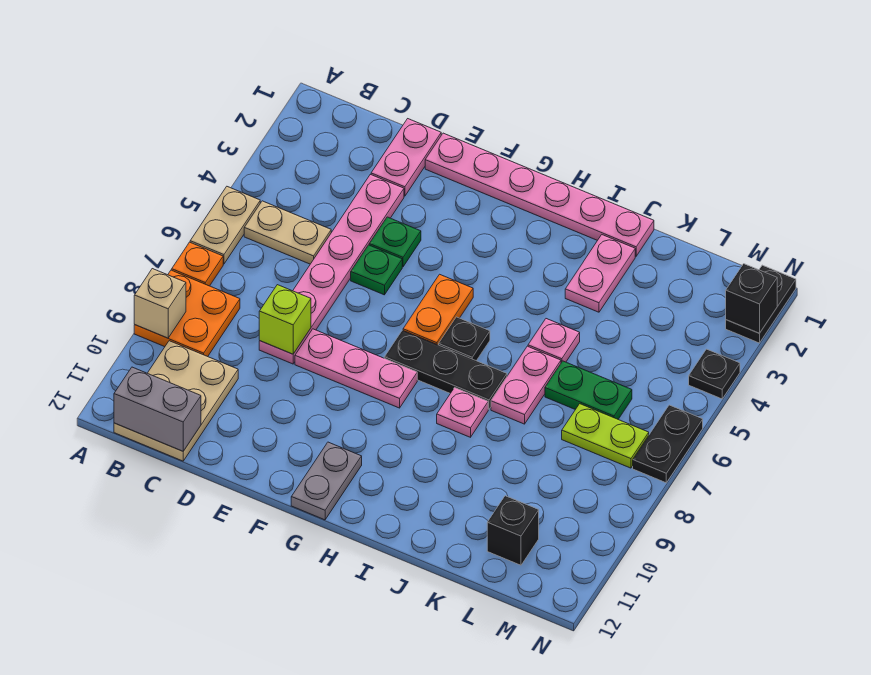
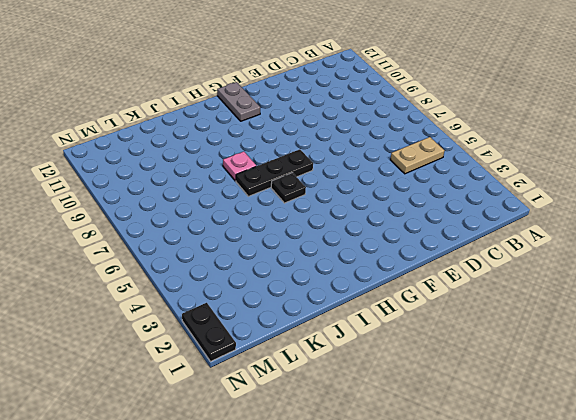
none -> tan 1x2 plate [190,187,260,264]
none -> orange 1x1 plate [172,242,223,286]
none -> orange 2x2 plate [134,270,240,357]

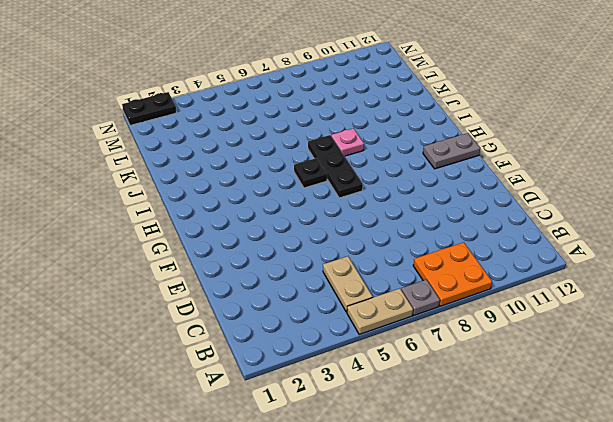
grey 1x1 plate [401,280,440,315] -> orange 1x1 plate [172,242,223,286]
none -> tan 2x3 plate [114,341,238,461]
none -> pink 1x2 plate [371,119,441,196]
none -> pink 1x6 plate [259,174,404,364]

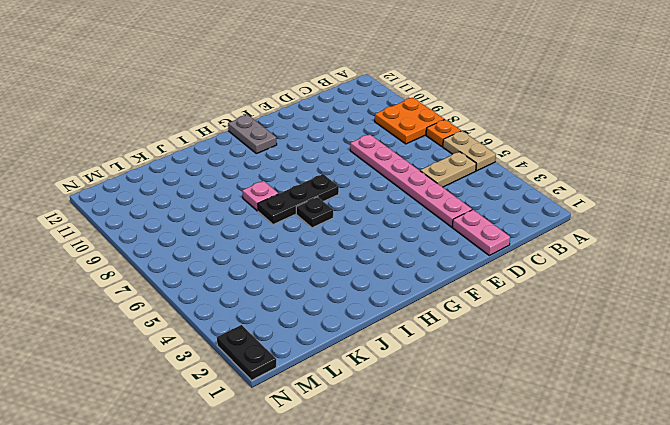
none -> tan 2x3 plate [114,341,238,461]
none -> pink 1x6 plate [425,133,654,256]
none -> green 1x1 plate [369,217,421,267]

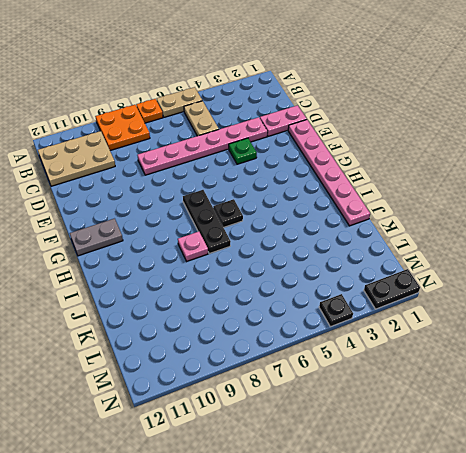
none -> green 1x1 plate [351,245,402,295]
none -> pink 1x3 plate [295,329,417,408]
none -> orange 1x2 plate [403,274,473,345]

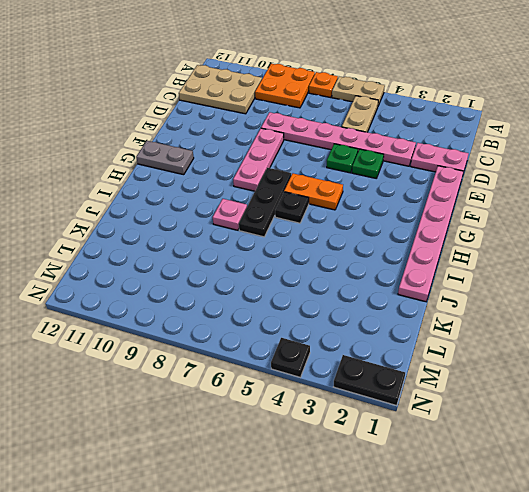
none -> pink 1x2 plate [565,235,635,312]
none -> pink 1x1 plate [528,319,580,363]
none -> pink 1x2 plate [491,346,561,424]

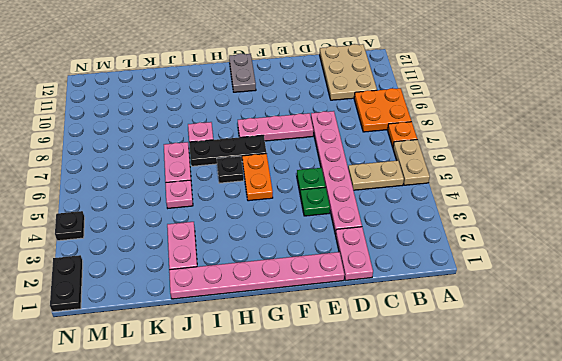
none -> green 1x2 plate [545,361,632,419]
none -> lime 1x2 plate [562,404,649,468]
none -> black 1x1 brick [487,496,539,565]

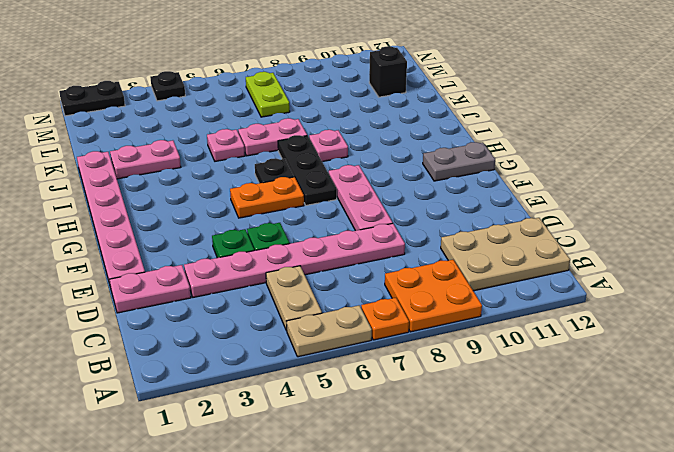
none -> green 1x2 plate [545,361,632,419]
none -> black 1x2 plate [633,405,703,483]
none -> tan 1x1 brick [134,269,186,338]

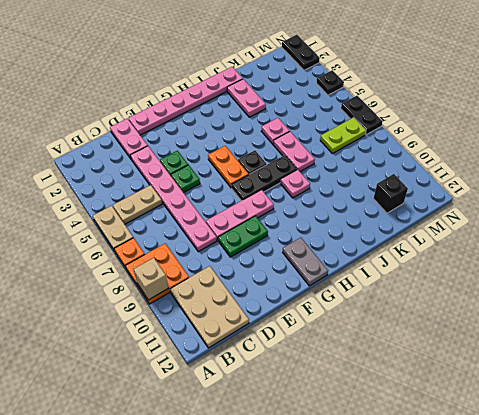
green 1x2 plate [218,216,268,257] -> green 1x2 plate moved to [545,361,632,419]
none -> grey 1x2 brick [114,367,201,451]
none -> lime 1x1 brick [259,285,311,354]
none -> black 1x1 brick [726,264,777,333]

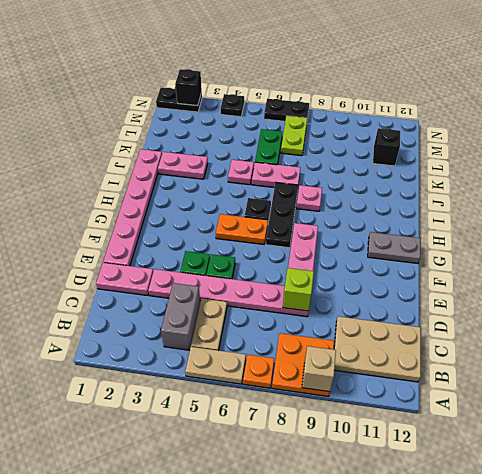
grey 1x2 brick [161,283,200,350] -> grey 1x2 brick moved to [114,367,201,451]

